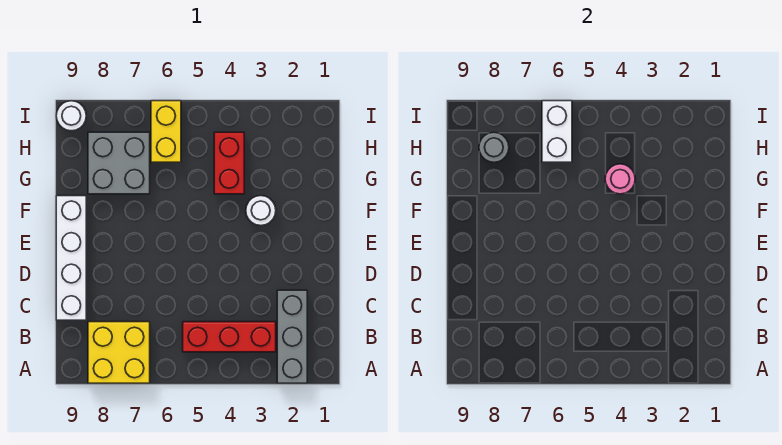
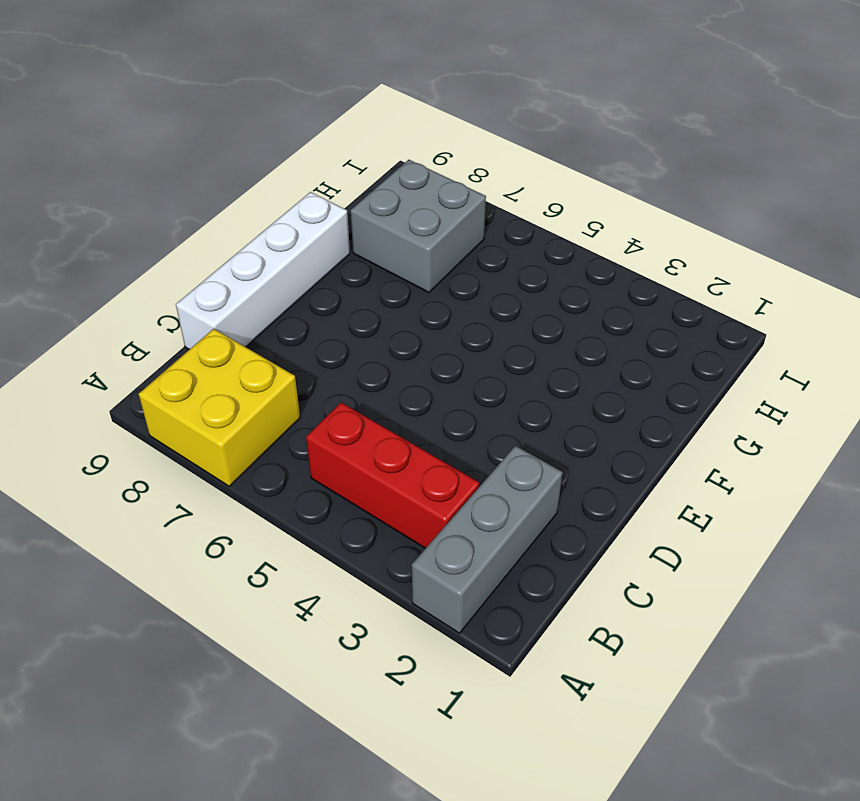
none -> white 1x1 round brick [246,196,276,226]
none -> red 1x2 brick [214,132,244,194]
none -> yellow 1x2 brick [151,101,181,162]

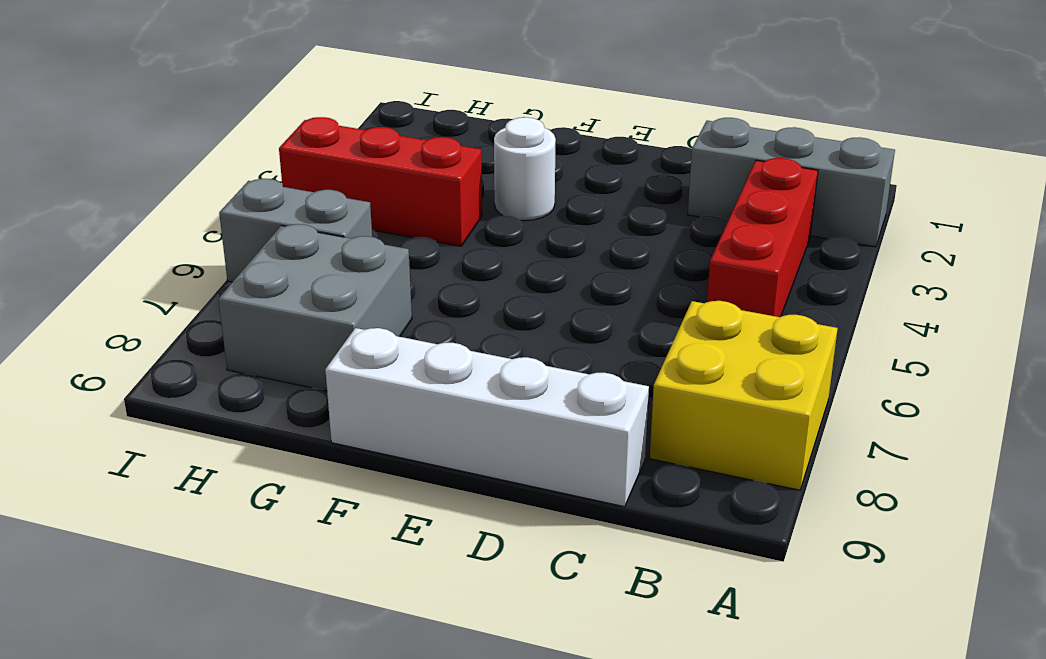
red 1x3 brick [279,117,482,246] -> red 1x2 brick [214,132,244,194]
grey 1x2 brick [219,179,372,282] -> yellow 1x2 brick [151,101,181,162]
none -> white 1x1 round brick [56,101,86,131]
none -> pink 1x1 round brick [605,164,635,194]
none -> white 1x2 brick [542,101,572,162]

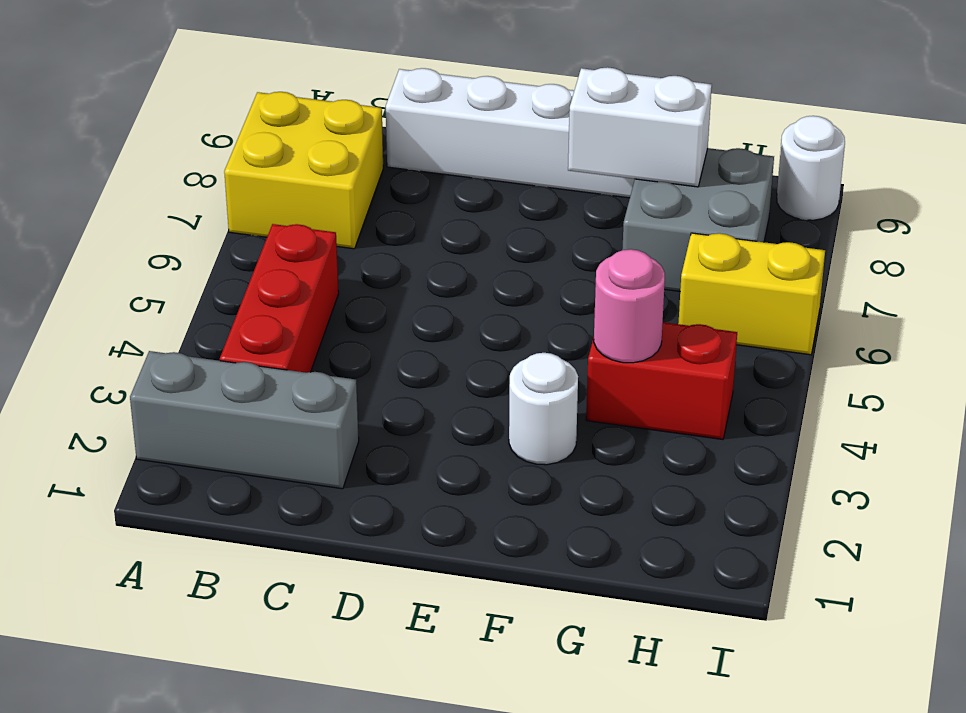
white 1x2 brick [568,67,712,187] -> white 1x2 brick moved to [542,101,572,162]
none -> grey 1x1 round brick [479,132,509,162]

